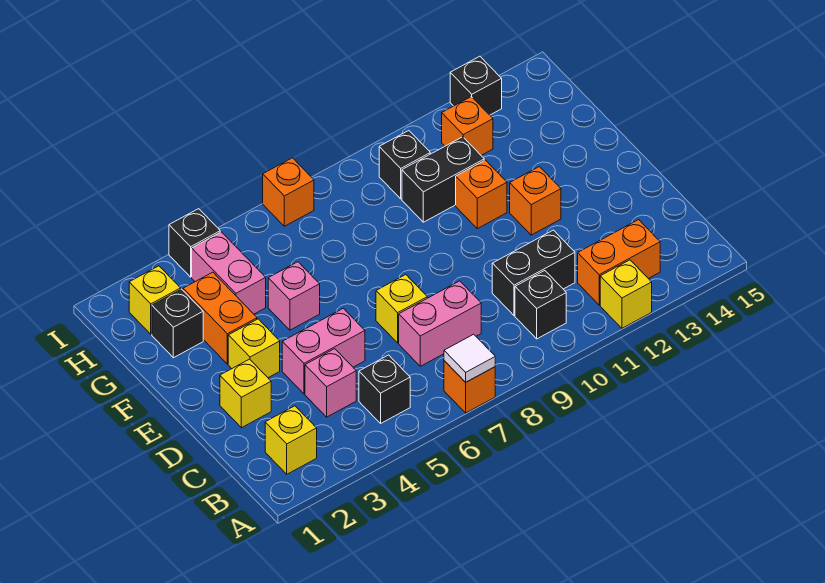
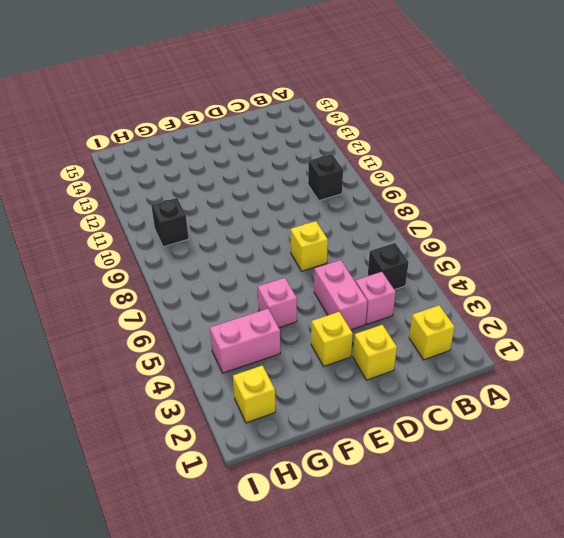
none -> orange 1x1 brick [444,361,495,413]
none -> yellow 1x1 brick [600,260,652,328]
none -> orange 1x2 brick [578,220,660,305]

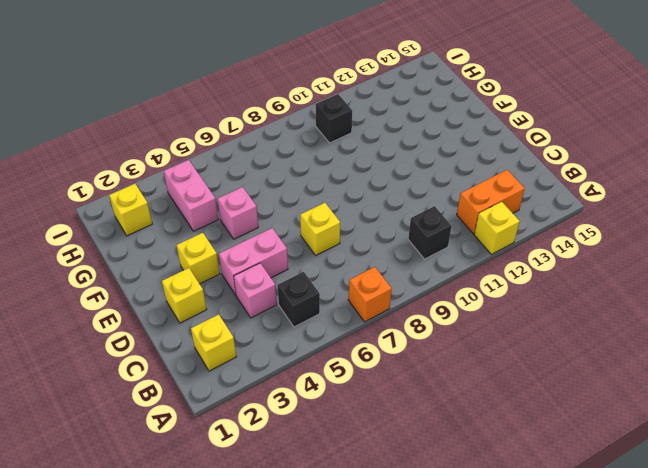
none -> pink 1x2 brick [399,281,481,366]
none -> black 1x2 brick [492,230,575,316]
none -> orange 1x1 brick [510,167,561,235]

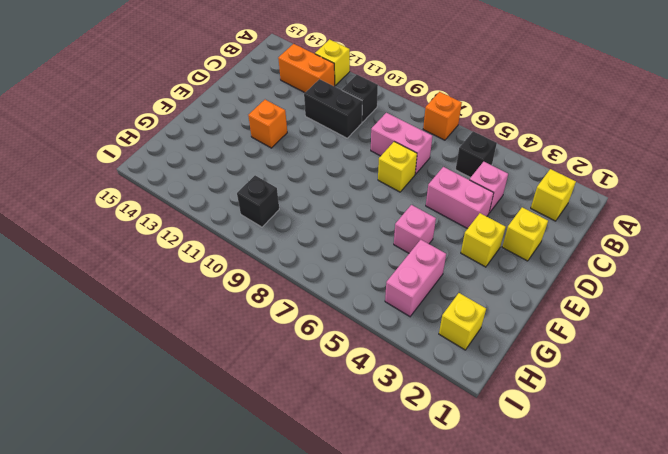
none -> orange 1x2 brick [183,272,257,364]
none -> orange 1x1 brick [456,160,507,229]
none -> black 1x1 brick [152,289,203,358]

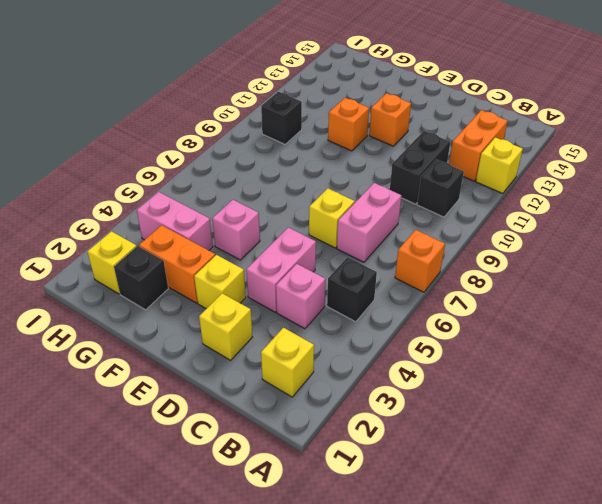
none -> black 1x2 brick [402,137,484,222]
none -> orange 1x1 brick [442,97,493,155]
none -> black 1x1 brick [169,209,220,277]

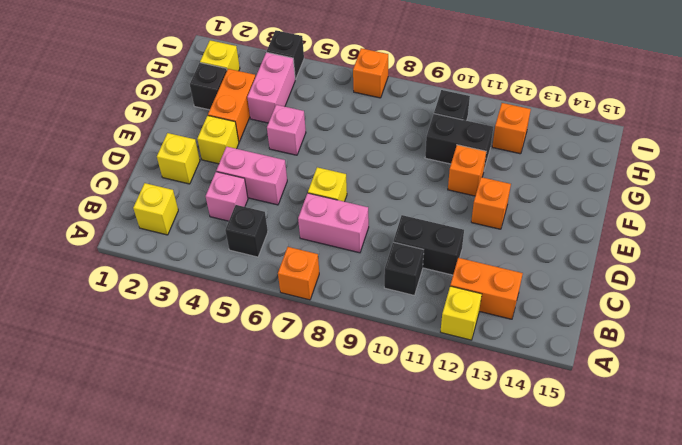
none -> black 1x1 brick [450,56,502,115]
none -> white 1x1 tile [444,334,495,382]

